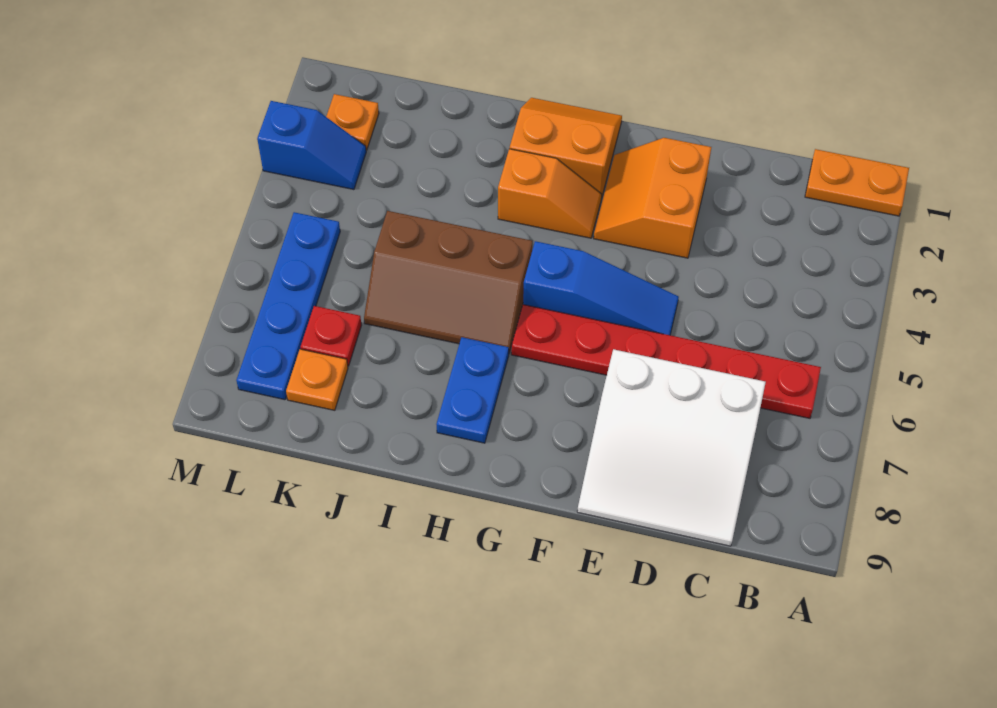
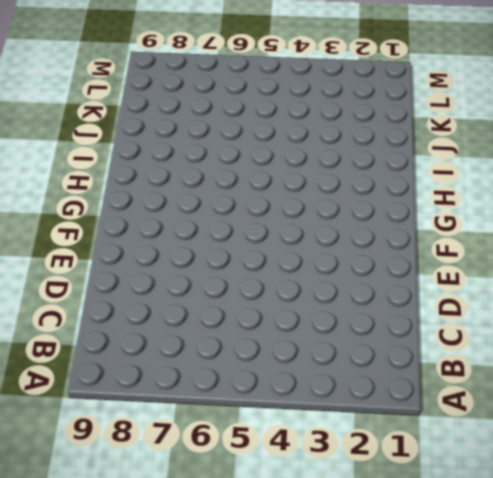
none -> orange 1x2 plate [805,149,909,216]
none -> red 1x6 plate [511,305,821,418]
none -> white 3x3 slope [577,349,766,546]

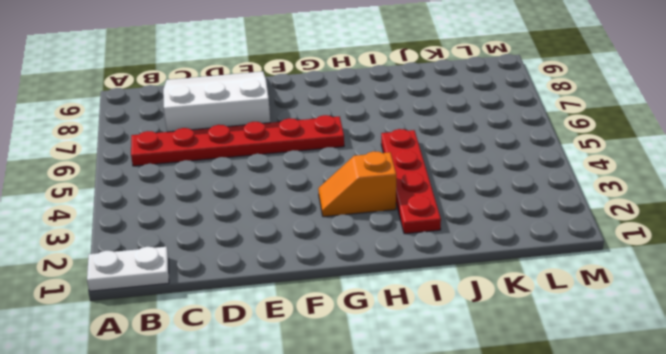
white 1x2 plate [87,247,169,291] -> orange 1x2 plate [805,149,909,216]
red 1x4 plate [381,129,441,234] -> brown 2x3 slope [364,211,532,353]
none -> orange 2x2 slope [594,138,711,258]
none -> blue 1x3 slope [523,241,679,335]
none -> orange 2x2 slope [510,98,622,195]

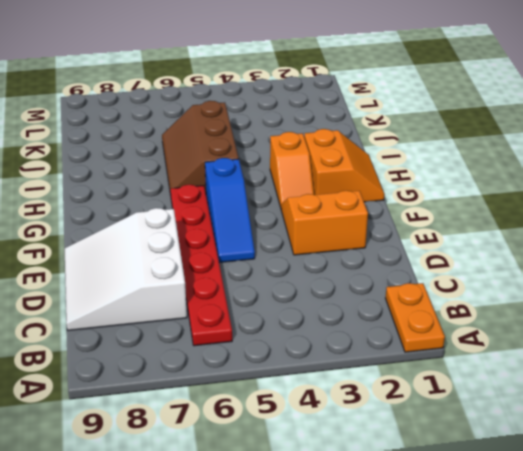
none -> blue 1x2 plate [436,337,509,443]
none -> red 1x1 plate [301,306,361,366]
none -> orange 1x1 plate [286,349,348,410]

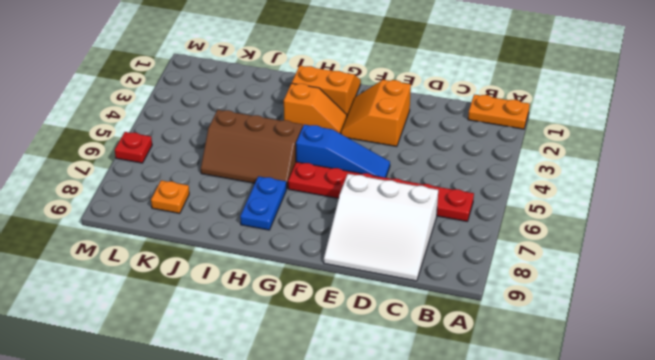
red 1x1 plate [115,132,152,163] -> red 1x1 plate moved to [301,306,361,366]
none -> orange 1x1 plate [326,94,379,150]
none -> blue 1x2 slope [257,101,366,190]
none -> blue 1x4 plate [236,212,340,400]

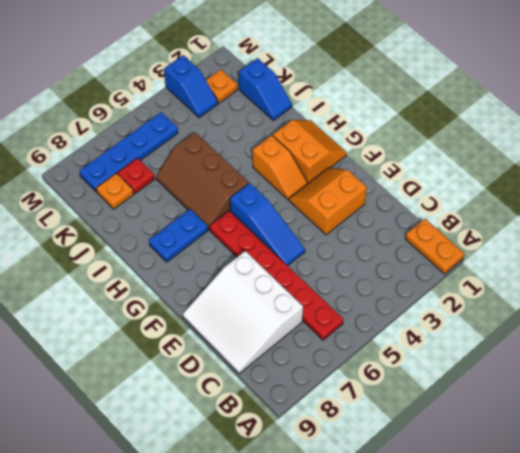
blue 1x2 slope [239,58,292,121] -> none

